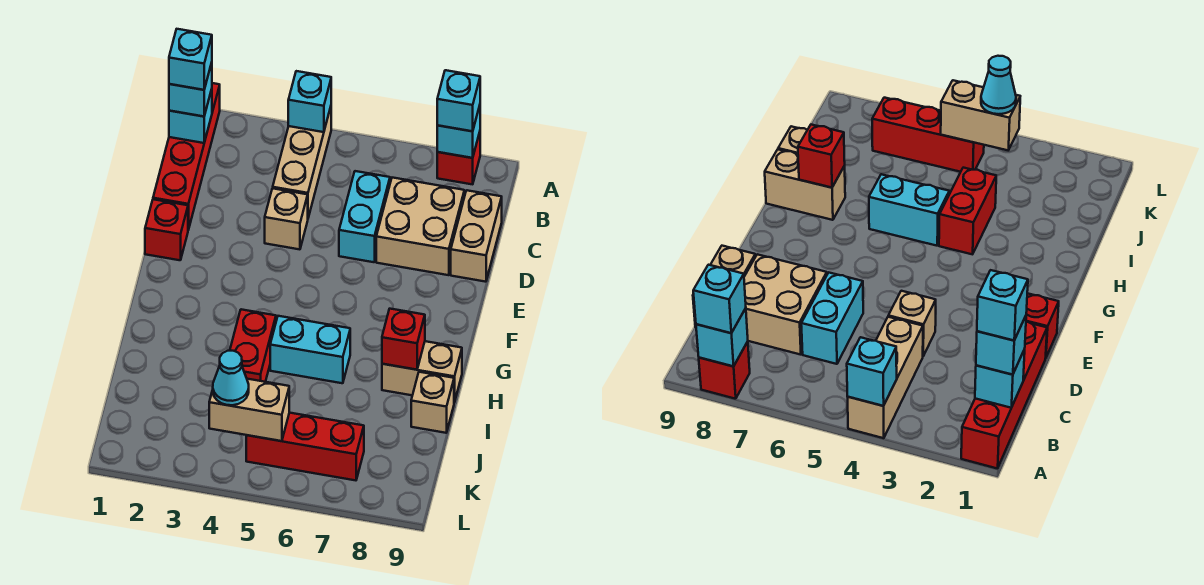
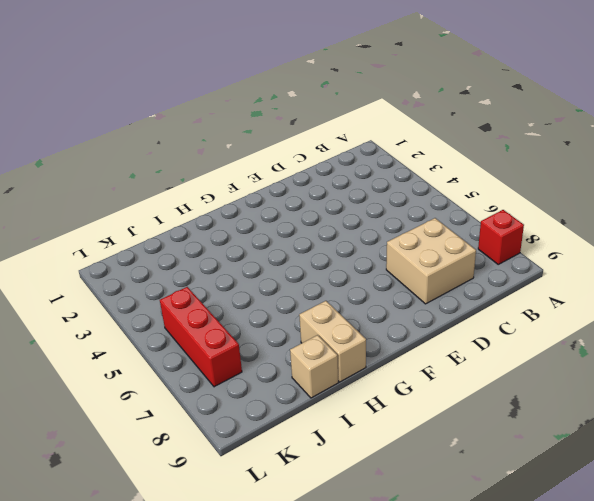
none -> red 1x4 brick [153,83,220,230]
none -> tan 1x3 brick [273,107,331,218]
none -> cyan 1x2 brick [339,171,390,262]

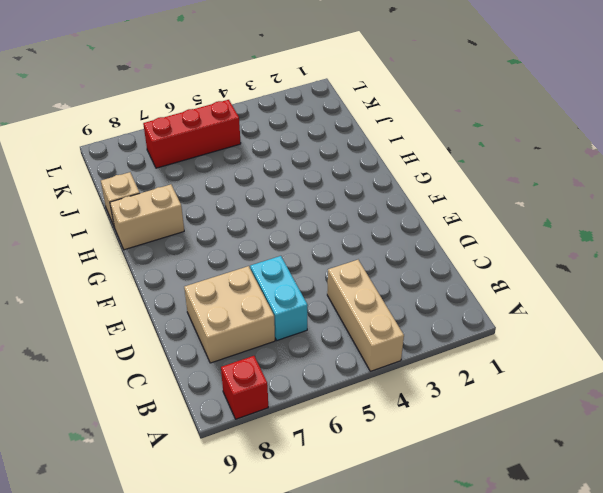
none -> red 1x4 brick [153,83,220,230]
none -> tan 1x2 brick [451,190,502,282]
none -> tan 1x1 brick [265,188,308,249]

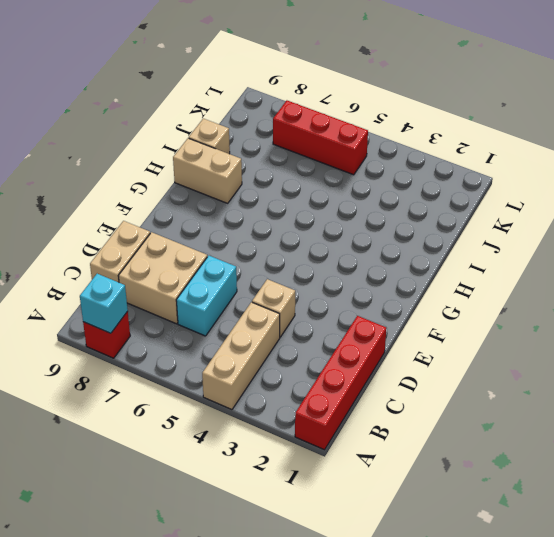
none -> red 1x1 brick [145,199,188,260]
none -> red 1x2 brick [230,309,276,382]
none -> cyan 1x2 brick [270,316,350,383]

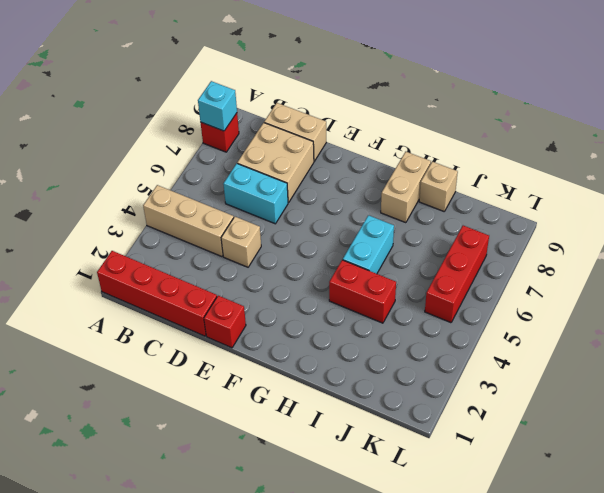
none -> cyan 1x1 brick [288,71,331,132]
none -> cyan 1x1 brick [169,89,212,143]
none -> red 1x1 brick [382,309,425,370]

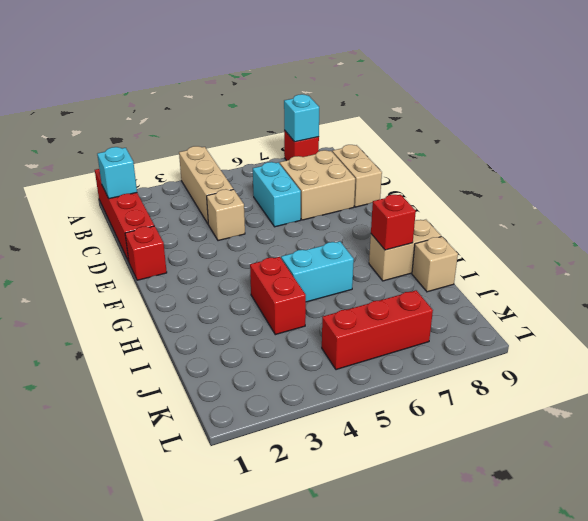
none -> cyan 1x1 brick [288,71,331,132]
none -> tan 1x2 brick [209,379,289,441]
none -> cyan 1x1 brick [437,70,480,131]

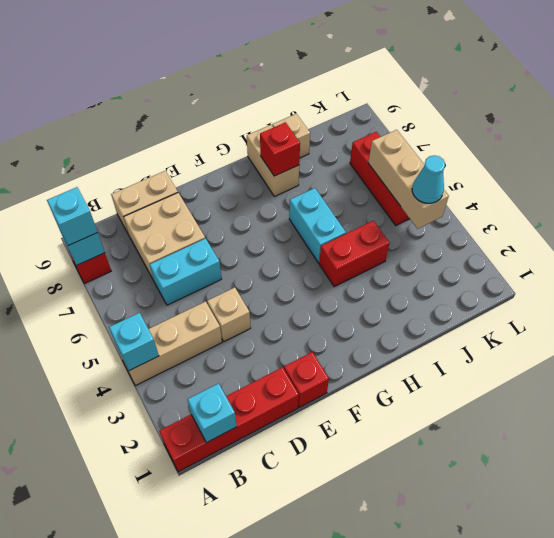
tan 1x3 brick [368,130,449,229] -> tan 1x2 brick [209,379,289,441]
none -> cyan 1x1 brick [169,63,212,116]
none -> cyan 1x1 brick [169,29,212,90]

